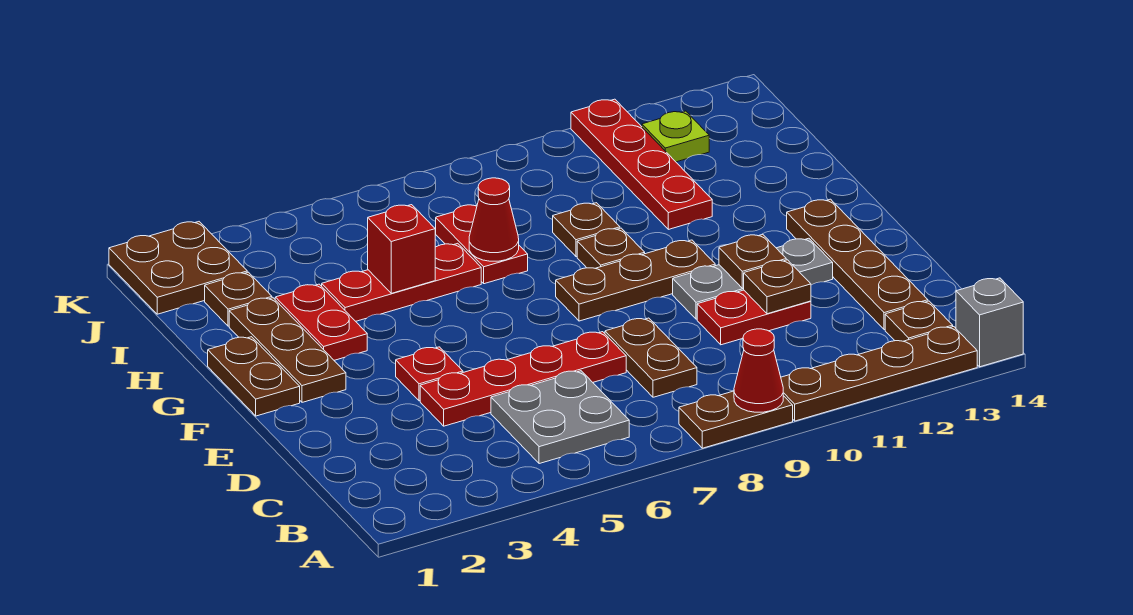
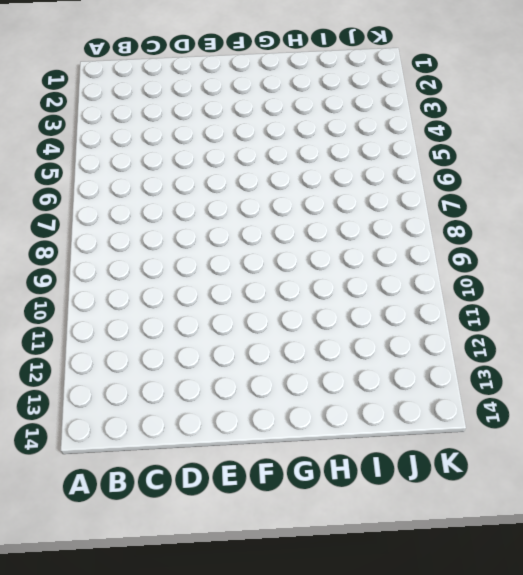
none -> brown 1x2 plate [679,391,793,448]
none -> brown 1x4 plate [781,327,977,421]
none -> grey 1x1 brick [956,278,1023,367]

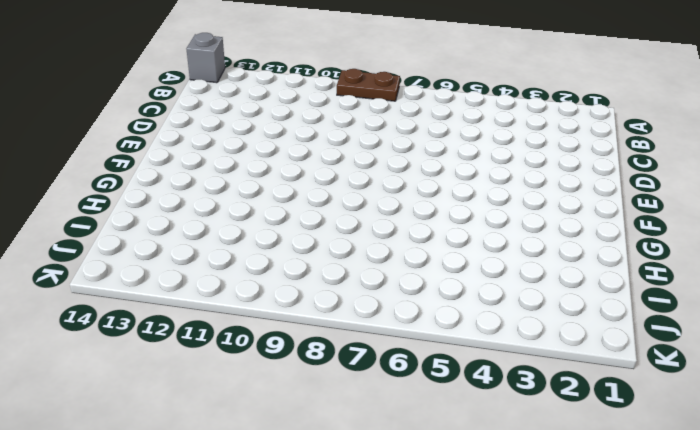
none -> brown 1x4 plate [781,327,977,421]
none -> grey 2x2 plate [491,371,629,464]
none -> brown 1x1 plate [885,301,953,341]

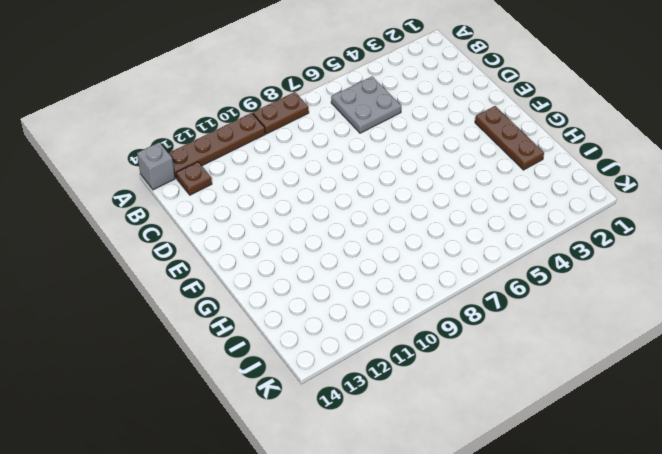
none -> brown 1x2 plate [605,318,697,397]
none -> brown 1x4 plate [787,199,928,330]
none -> red 1x4 plate [420,332,626,426]

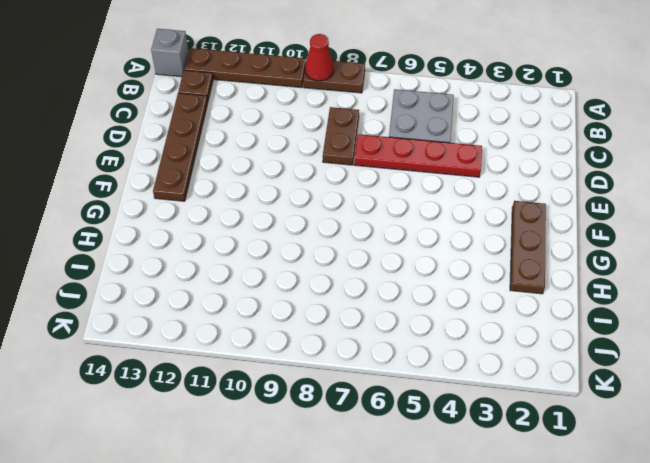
none -> red 1x2 plate [697,290,811,345]
none -> red 1x1 plate [396,347,463,401]
none -> grey 1x3 plate [673,238,833,319]

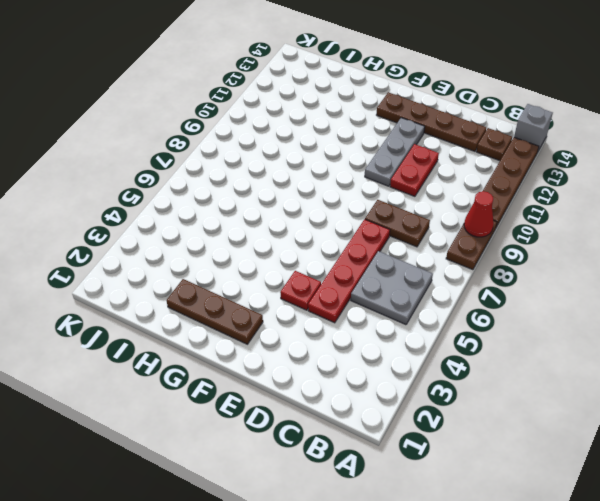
none -> brown 1x2 plate [208,337,300,416]
none -> brown 1x3 plate [556,240,715,321]
none -> red 1x2 plate [275,284,367,360]

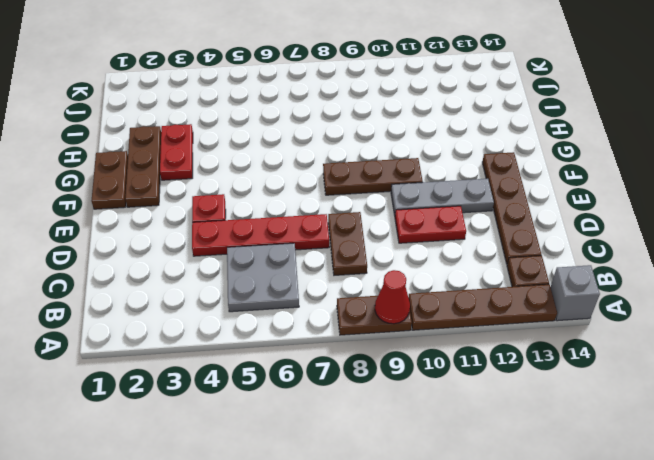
none -> brown 1x1 plate [577,228,645,268]
none -> red 1x3 plate [322,243,481,321]
none -> red 1x2 plate [436,205,528,284]

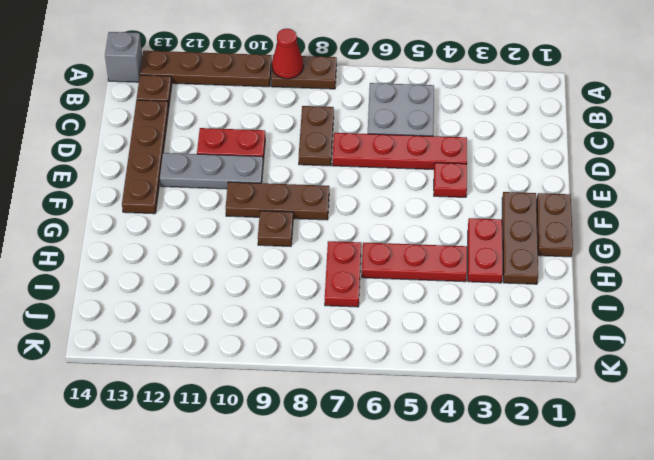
none -> brown 1x1 plate [553,203,620,257]
none -> red 1x4 plate [571,99,712,229]
none -> brown 1x1 plate [205,272,272,326]

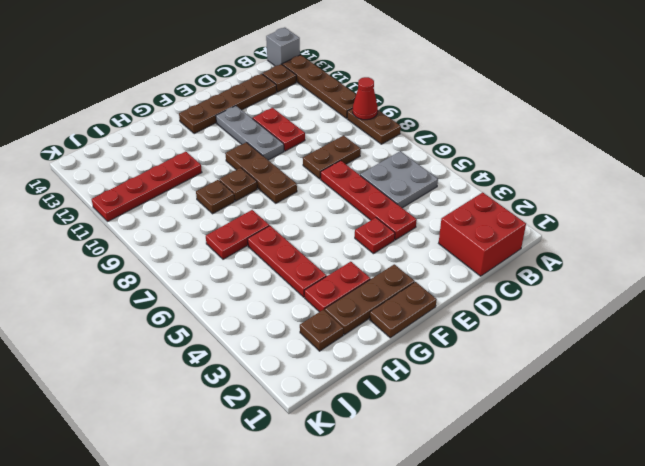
red 2x2 brick [439,192,526,276] -> none
none -> brown 2x2 plate [109,222,247,314]
none -> lime 1x1 plate [642,111,709,162]
none -> brown 1x1 plate [744,260,811,314]

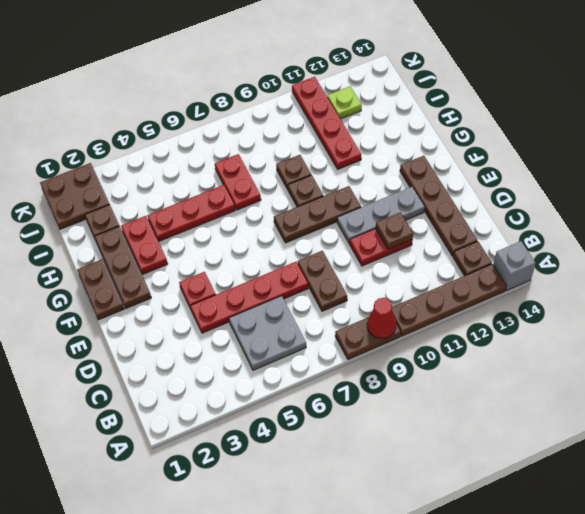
none -> brown 1x1 plate [719,234,786,288]
none -> red 1x1 brick [368,205,435,293]
none -> red 1x1 cone [469,178,519,261]

